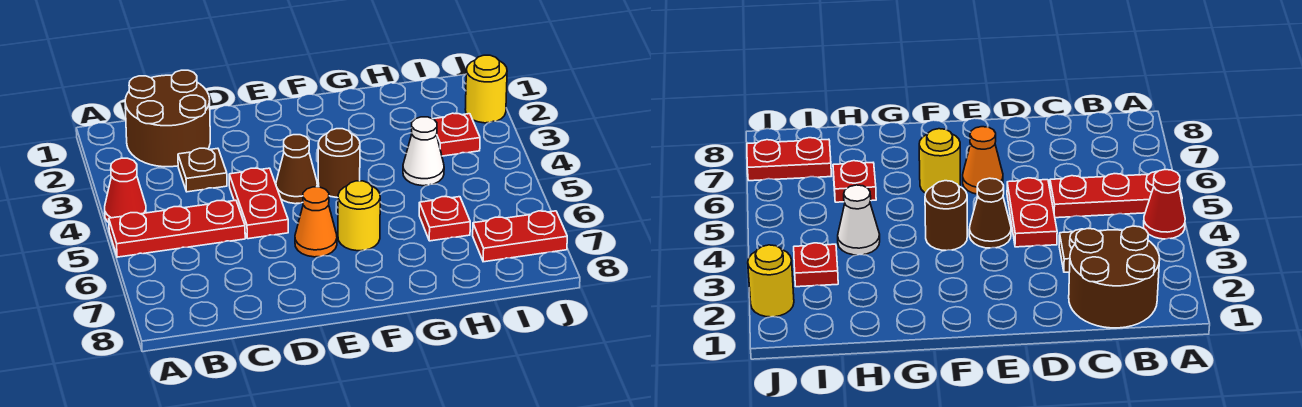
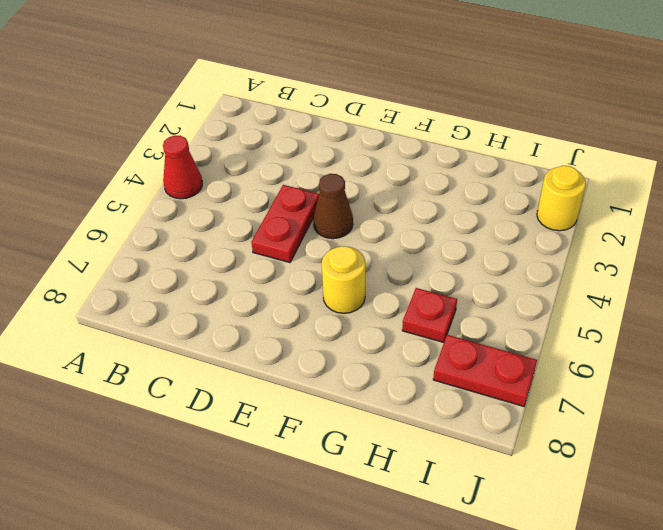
none -> red 1x3 plate [109,200,245,257]
none -> brown 2x2 round brick [125,70,210,167]
none -> brown 1x1 plate [178,148,227,192]

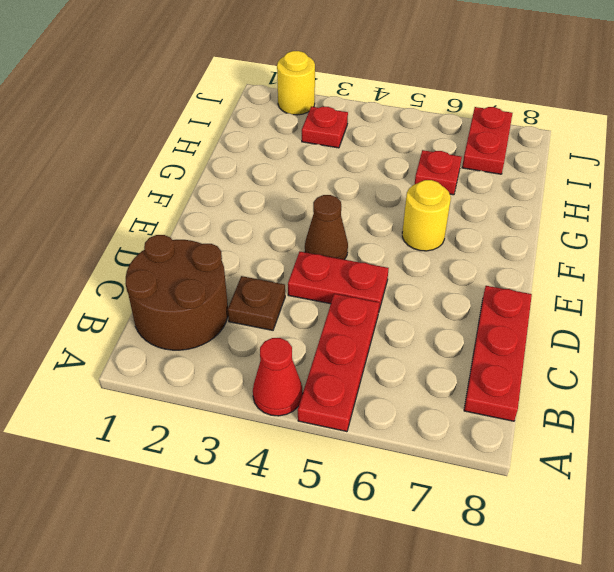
red 1x3 plate [464,286,532,421] -> none
none -> orange 1x1 cone [295,187,337,257]
none -> brown 1x1 round brick [318,129,360,198]
none -> white 1x1 cone [403,117,444,186]

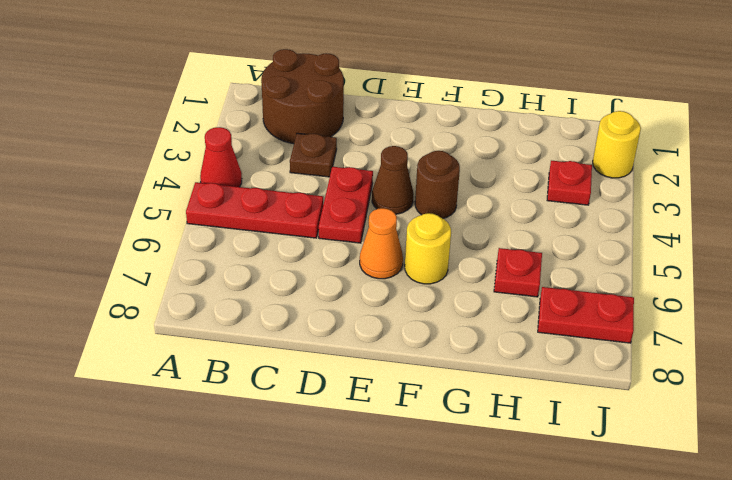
none -> white 1x1 cone [403,117,444,186]

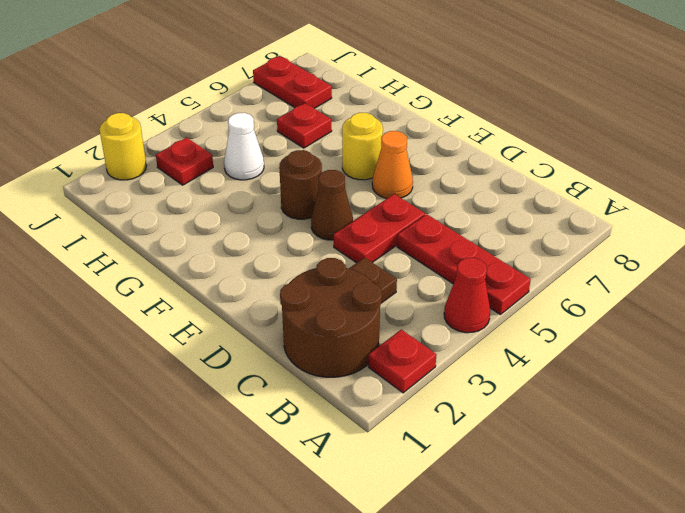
red 1x1 plate [368,330,437,393] -> none

